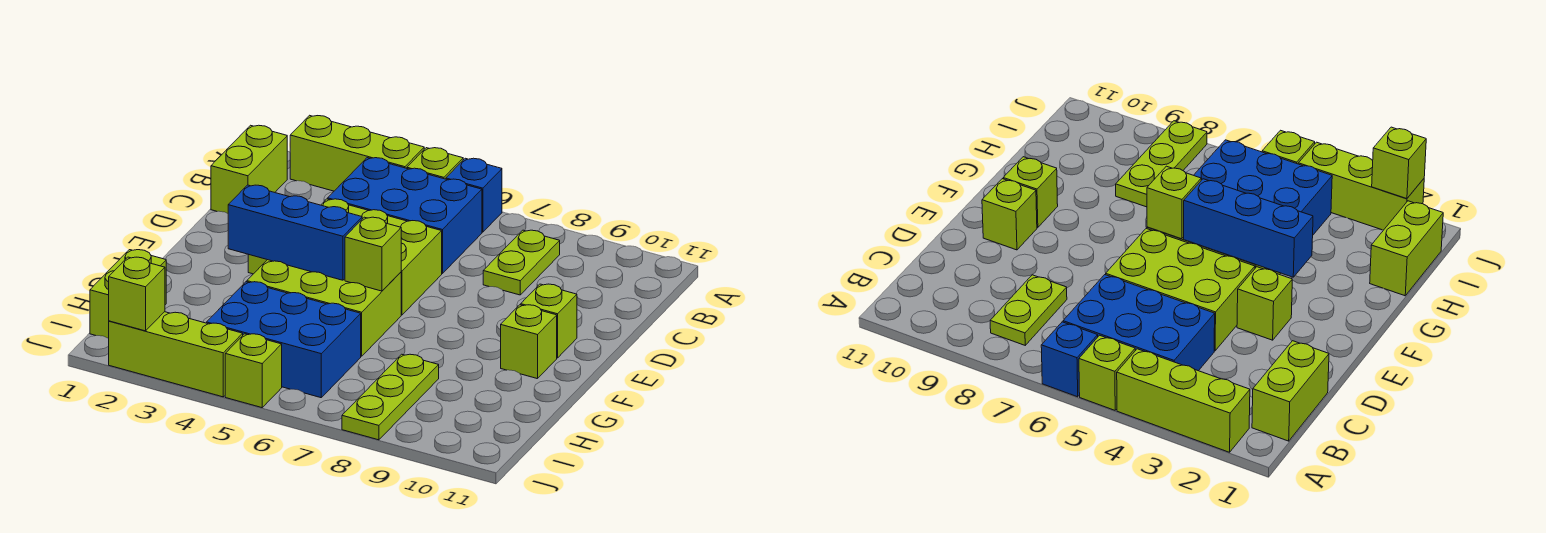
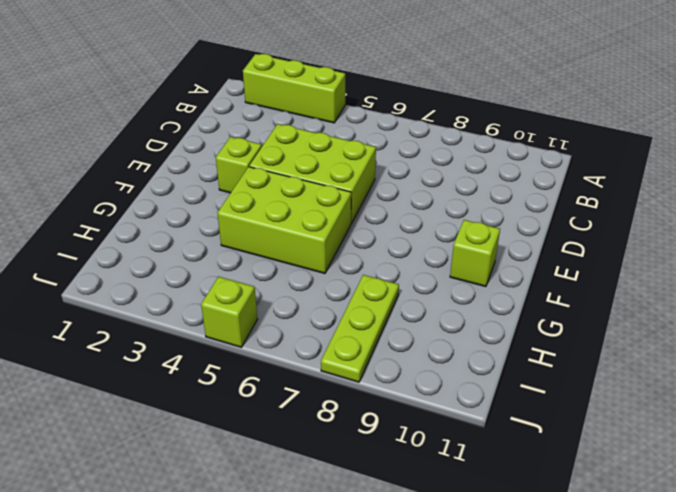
none -> lime 1x1 brick [407,148,463,179]
none -> blue 1x1 brick [446,158,502,232]
none -> lime 1x2 brick [211,125,287,213]

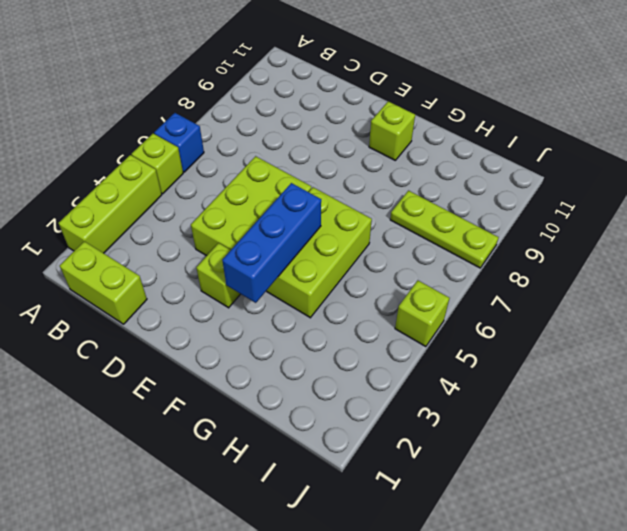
none -> blue 2x3 brick [328,158,482,274]
none -> lime 1x2 plate [483,230,560,295]
none -> lime 1x1 brick [521,284,577,358]

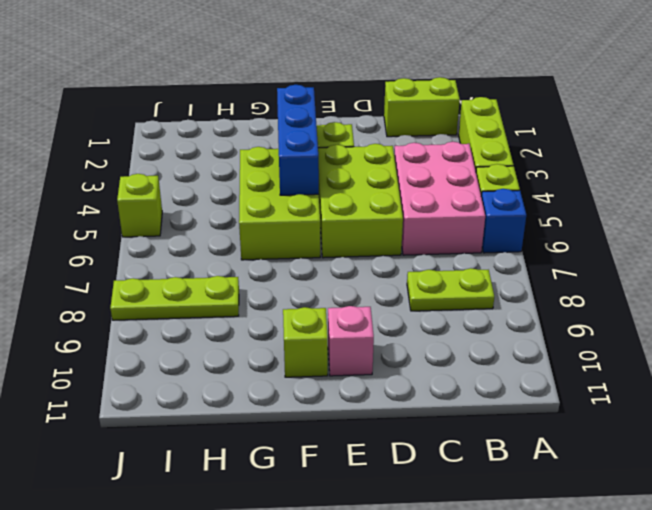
pink 2x3 brick [394,142,485,255] -> blue 2x3 brick [328,158,482,274]
pink 1x1 brick [328,306,374,376] -> lime 1x1 brick [521,284,577,358]
none -> lime 1x2 brick [90,250,166,338]
none -> blue 2x3 brick [207,282,361,398]
none -> lime 1x3 brick [109,312,243,397]

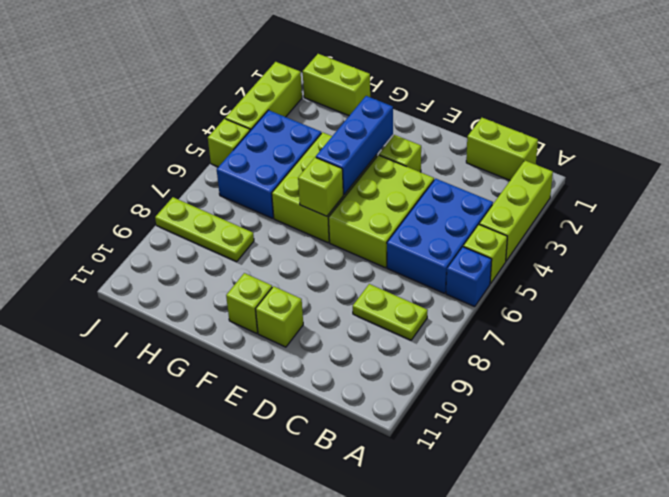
none -> lime 1x1 brick [109,257,165,331]

